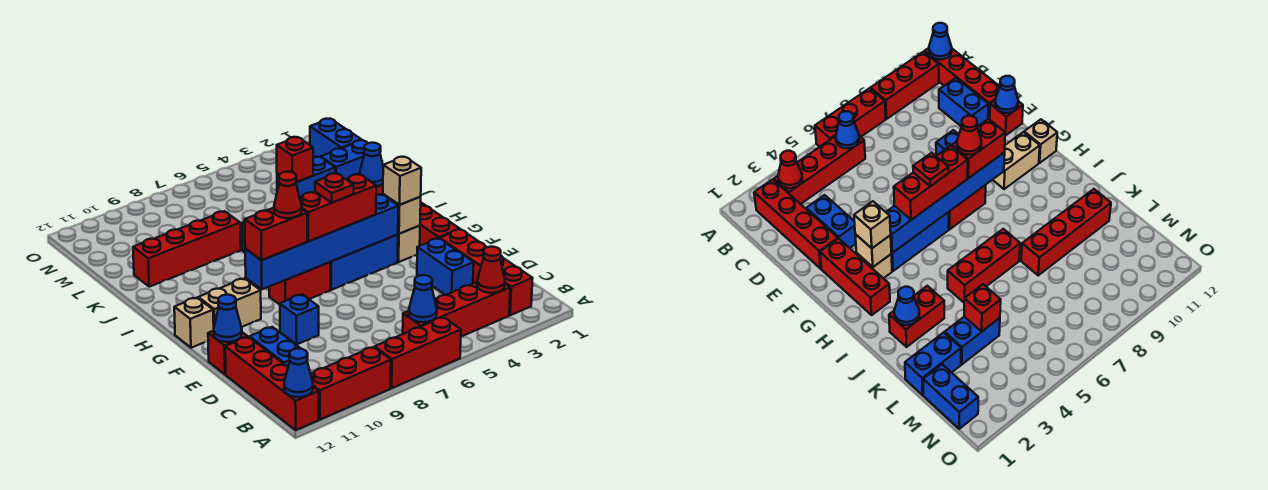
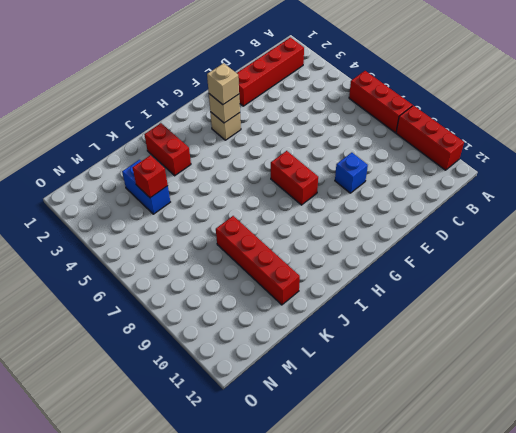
none -> red 1x4 brick [225,337,319,430]
none -> red 1x4 brick [403,282,510,337]
none -> blue 1x2 brick [250,327,301,367]
none -> blue 1x2 brick [417,238,474,295]

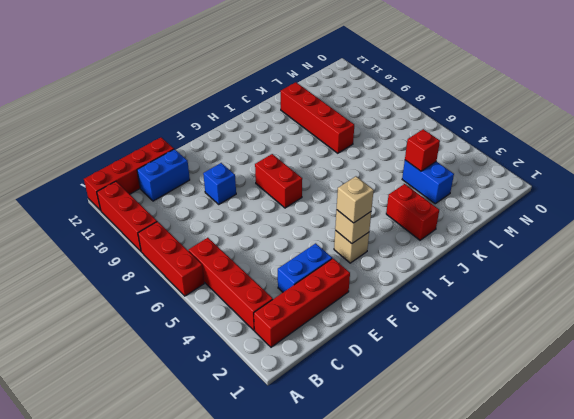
none -> red 1x1 brick [208,331,248,375]
none -> red 1x3 brick [420,203,460,246]
none -> blue 1x3 brick [330,235,398,290]
none -> tan 1x2 brick [198,278,261,327]

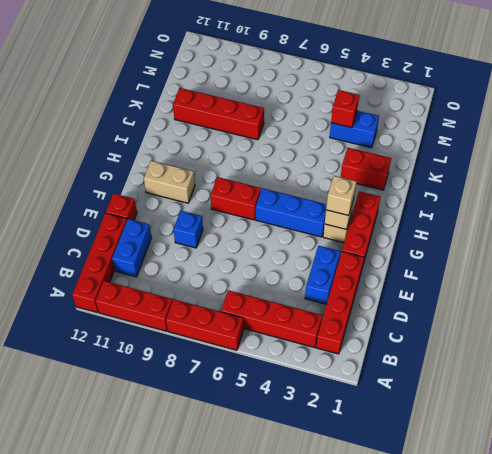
none -> tan 1x1 brick [174,298,214,348]
none -> red 1x3 brick [948,229,1020,302]
none -> blue 1x2 brick [321,140,367,179]
none -> blue 1x2 brick [310,119,362,157]

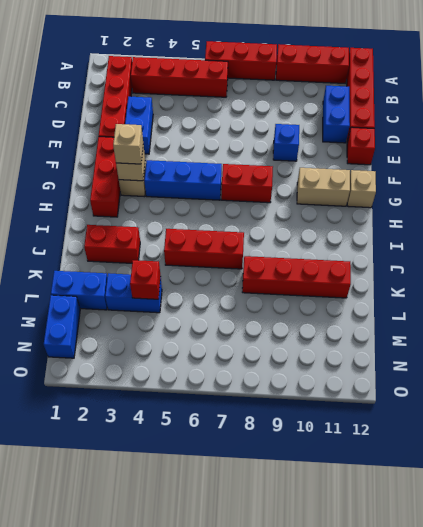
none -> blue 1x1 cone [284,349,313,397]
none -> red 1x1 cone [477,247,505,293]
none -> blue 1x1 cone [409,275,437,322]
none -> blue 1x1 cone [214,295,242,342]

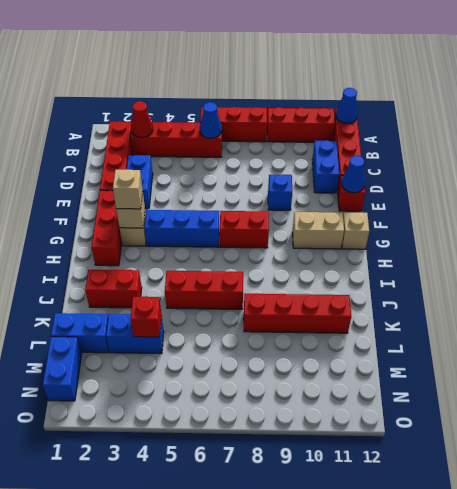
none -> blue 1x6 brick [245,194,398,289]
none -> blue 1x1 cone [359,143,383,186]
none -> red 1x3 brick [300,174,376,241]
none -> red 1x2 brick [245,208,307,260]

